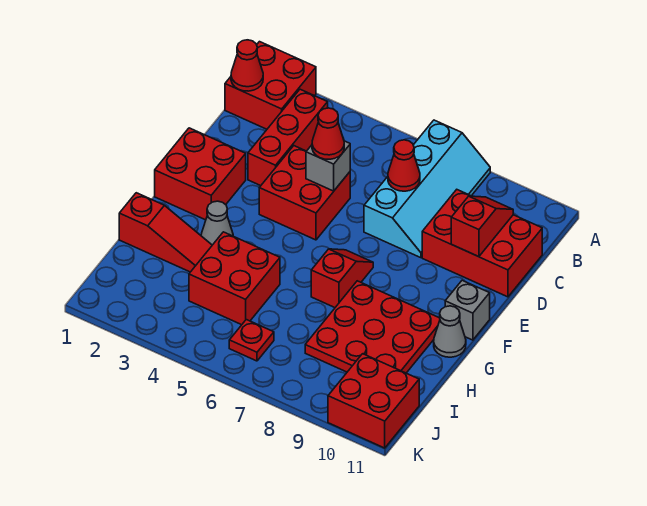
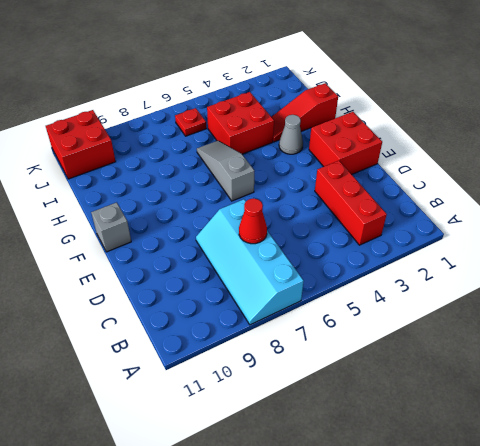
grey 1x3 slope [197,141,254,201] -> none
none -> red 2x2 brick [225,42,316,129]
none -> red 2x3 brick [422,190,542,297]
none -> red 2x2 brick [259,146,350,240]

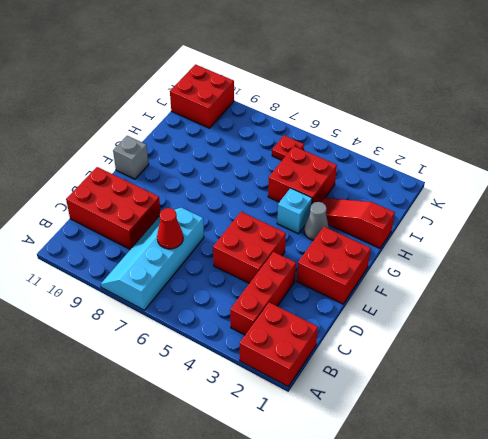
cyan 1x1 brick [277,188,312,234] -> none
none -> red 1x2 slope [311,249,373,308]
none -> red 3x3 plate [305,281,440,373]
none -> grey 1x1 cone [434,306,466,357]

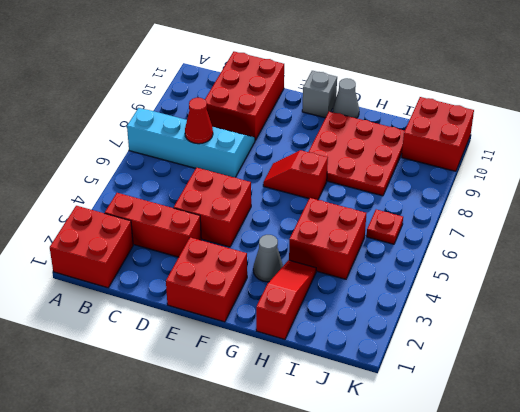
none -> red 1x1 cone [231,40,263,91]
none -> red 1x2 slope [451,196,513,257]
none -> grey 1x1 brick [306,141,350,191]

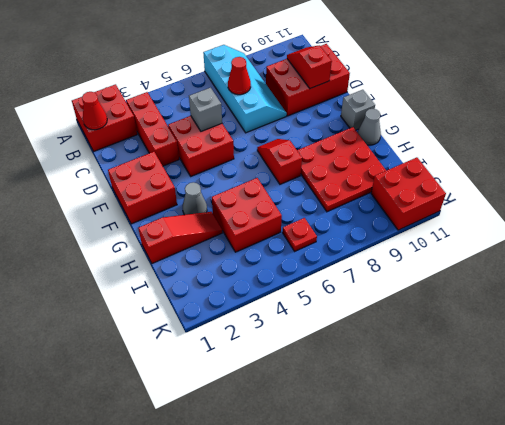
none -> red 1x1 cone [312,108,344,159]

